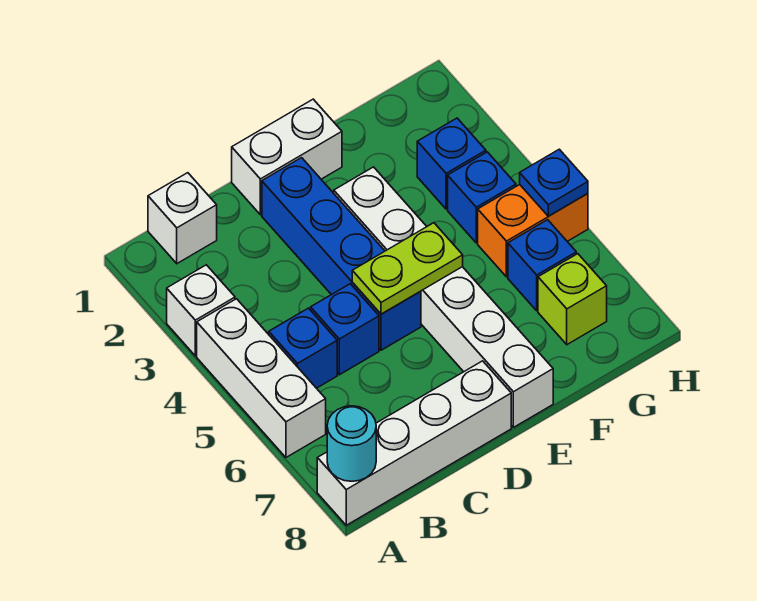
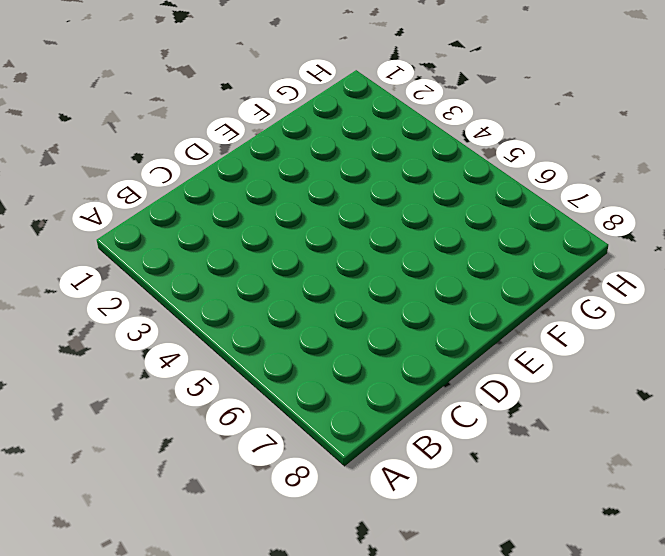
none -> white 1x1 brick [167,265,235,356]
none -> white 1x3 brick [197,299,326,457]
none -> white 1x4 brick [317,361,511,525]

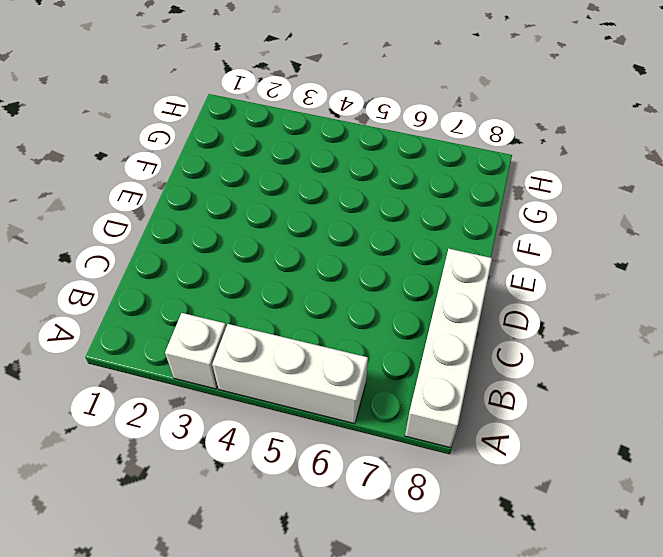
none -> white 1x1 brick [148,173,217,263]
none -> blue 1x1 brick [269,308,337,388]
none -> blue 1x1 brick [311,284,379,375]

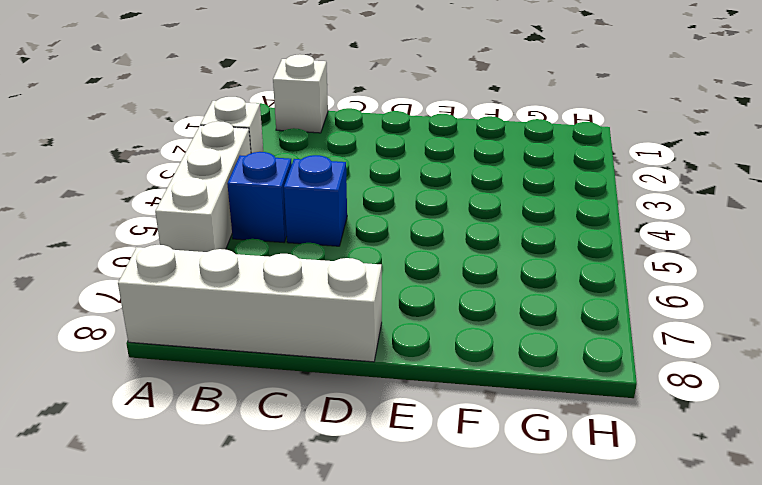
none -> white 1x2 brick [232,99,342,215]
none -> blue 1x4 brick [262,158,421,350]
none -> white 1x6 brick [334,167,553,427]

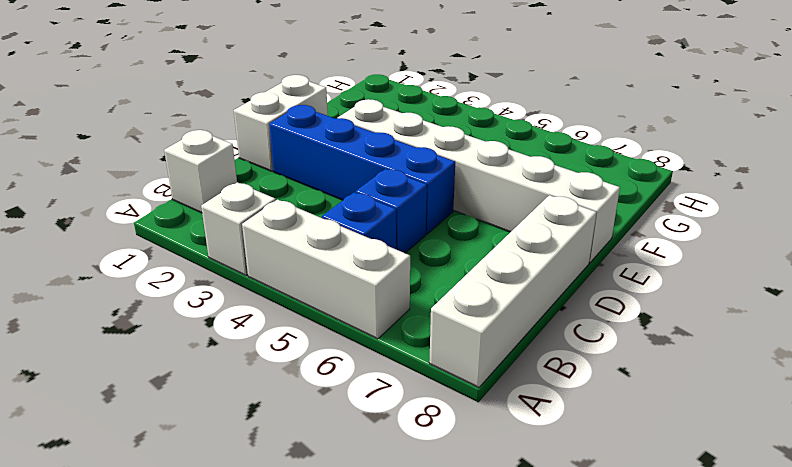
none -> blue 1x1 brick [417,118,486,209]
none -> blue 1x1 brick [448,152,516,243]
none -> orange 1x2 brick [478,185,588,277]

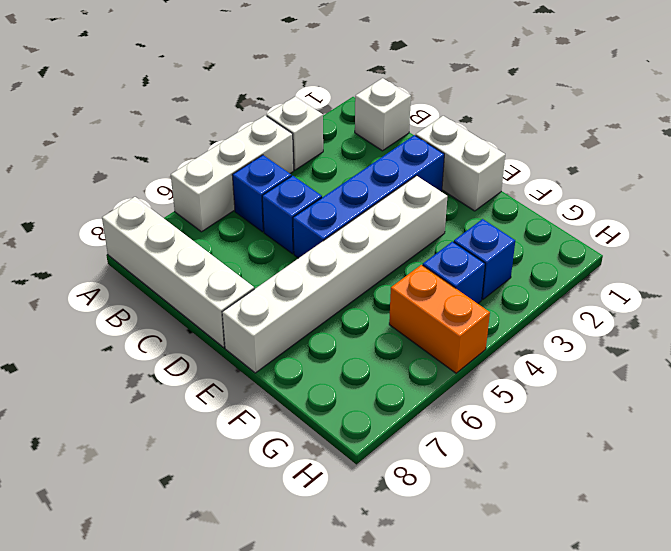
none -> blue 1x1 brick [508,220,576,311]
none -> lime 1x1 brick [538,254,607,344]
none -> cyan 1x1 round brick [327,406,376,481]

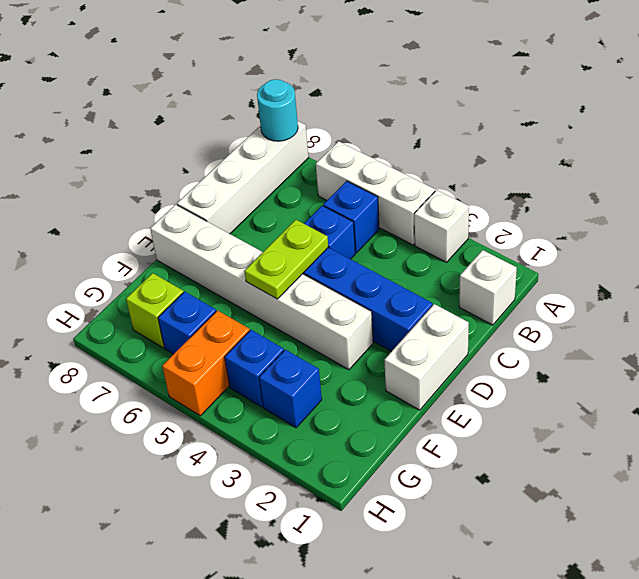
none -> blue 1x1 plate [520,149,588,216]

